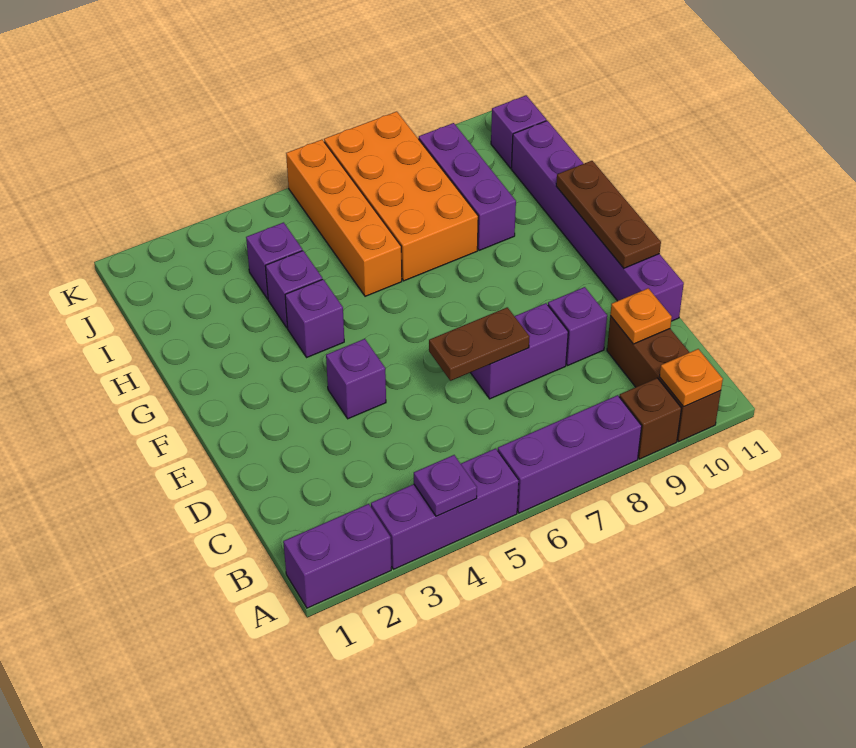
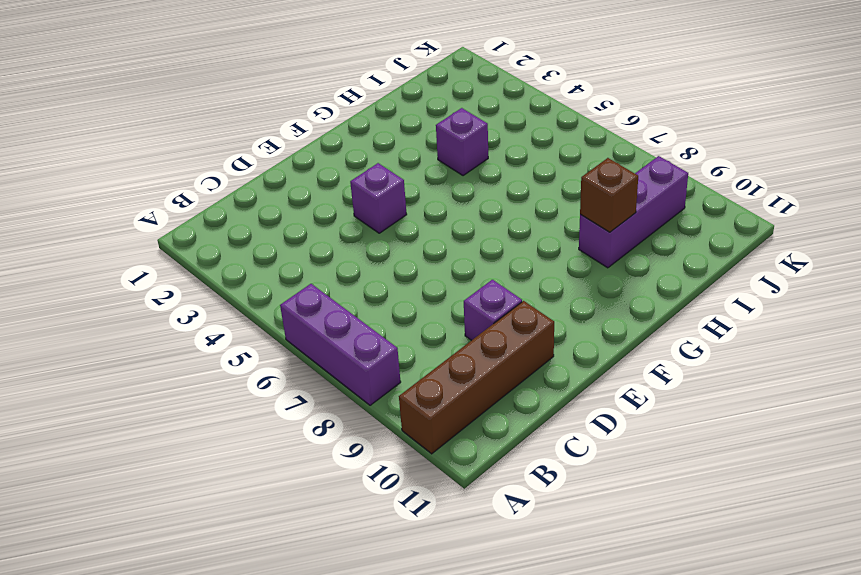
brown 1x4 brick [399,301,554,454] -> brown 1x3 brick [607,316,721,441]
brown 1x1 brick [580,158,638,232] -> brown 1x1 brick moved to [620,378,682,459]
none -> purple 1x2 brick [283,504,391,608]
none -> purple 1x3 brick [371,448,519,569]
none -> purple 1x2 brick [471,303,568,399]

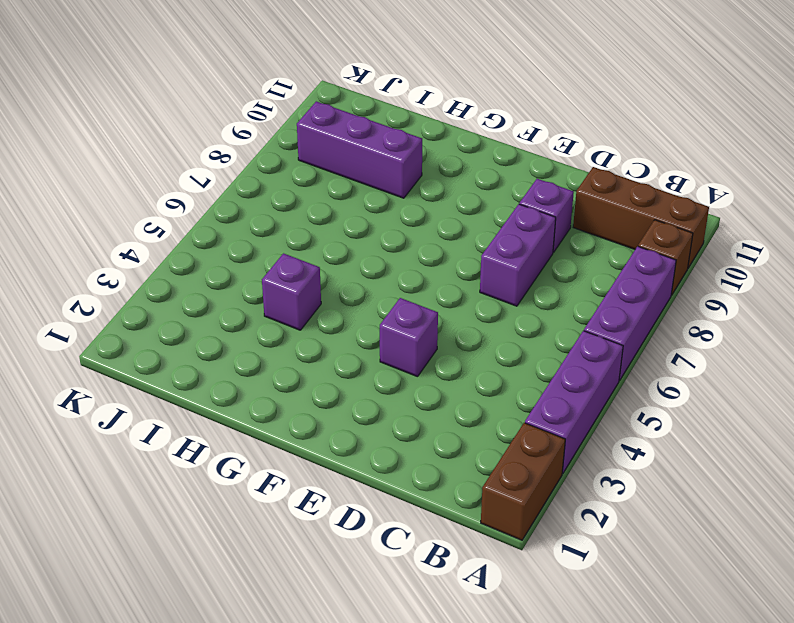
brown 1x2 brick [481,423,565,540] -> purple 1x2 brick [283,504,391,608]
none -> purple 1x6 brick [511,121,684,321]
none -> purple 1x1 brick [285,279,344,357]
none -> orange 1x4 brick [286,140,402,296]

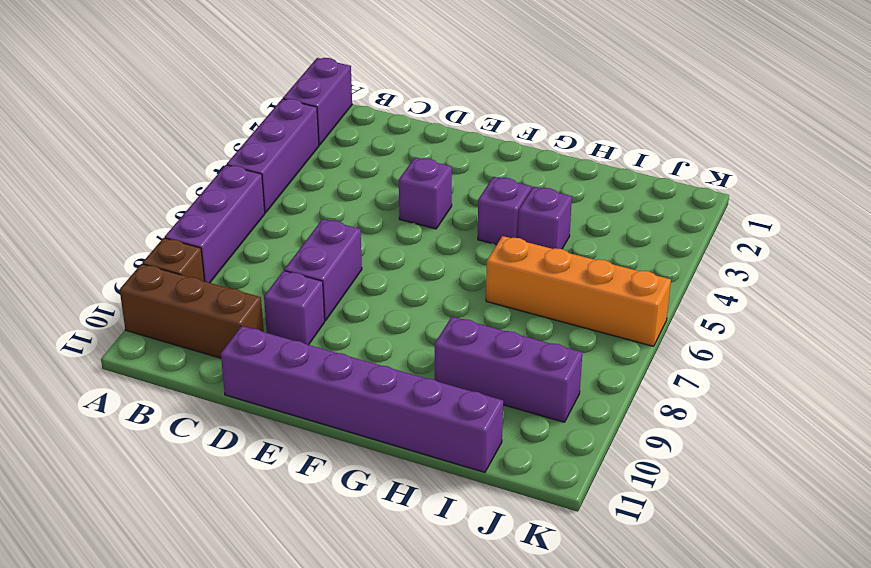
none -> orange 2x4 brick [324,111,478,281]
none -> purple 1x1 brick [246,222,302,299]
none -> purple 1x1 brick [491,96,546,168]

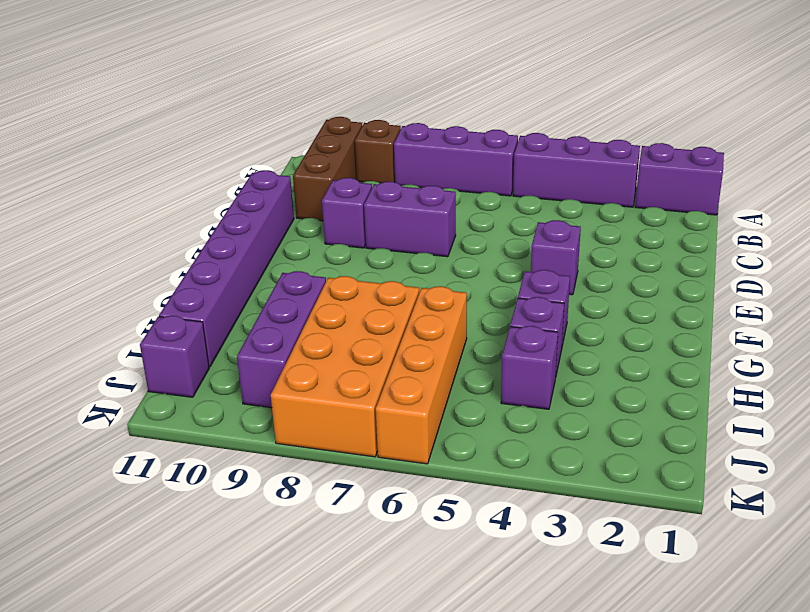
none -> purple 1x1 plate [414,455,477,516]
none -> orange 1x1 plate [659,349,723,407]
none -> orange 1x1 plate [610,288,672,344]

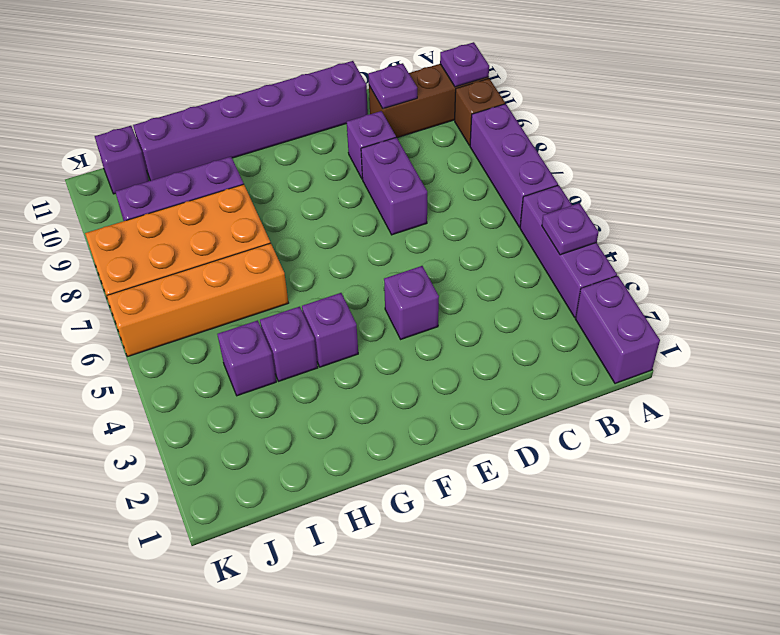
purple 1x1 plate [440,42,489,87] -> orange 1x1 plate [659,349,723,407]
purple 1x1 plate [368,63,417,109] -> orange 1x1 plate [610,288,672,344]
none -> brown 1x2 plate [429,307,530,381]
none -> brown 1x3 plate [556,161,661,268]

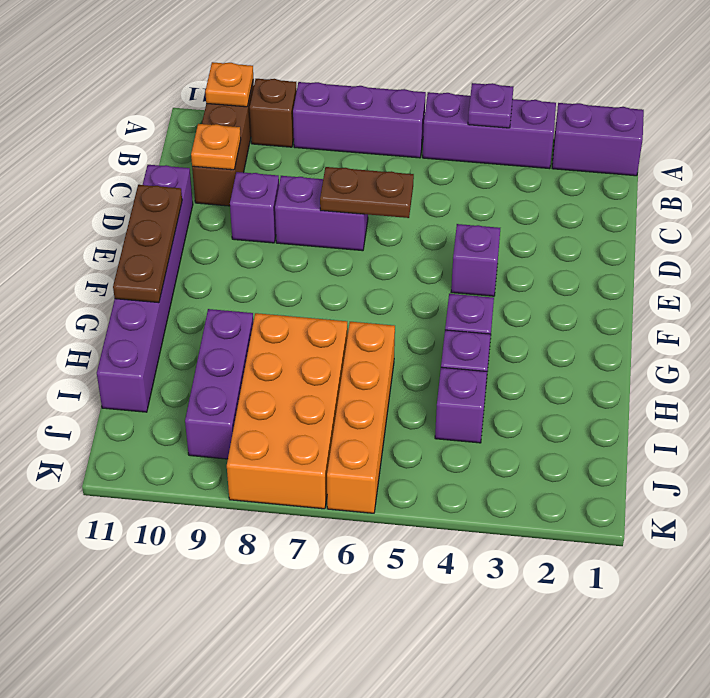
none -> purple 1x1 brick [491,96,546,168]

